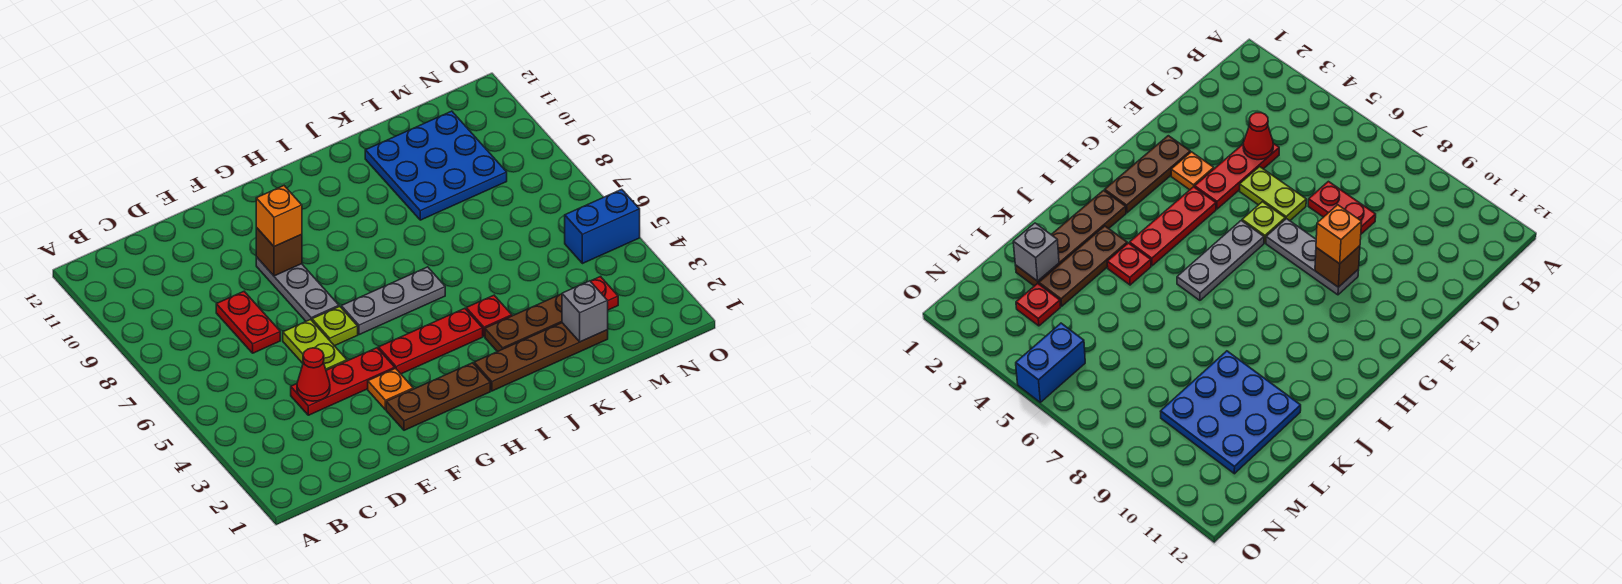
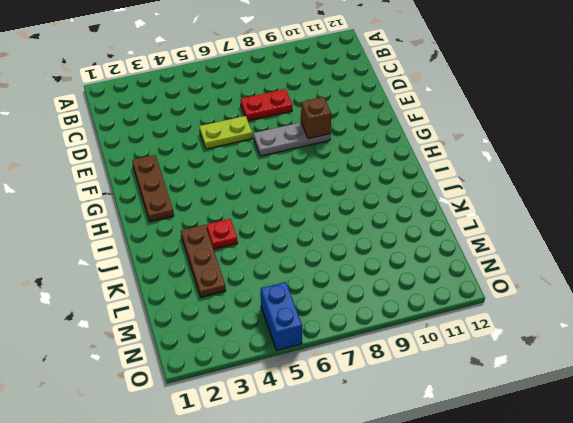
none -> red 1x3 plate [291,348,395,415]
none -> orange 1x1 plate [368,368,413,410]
none -> lime 1x1 plate [312,306,358,346]

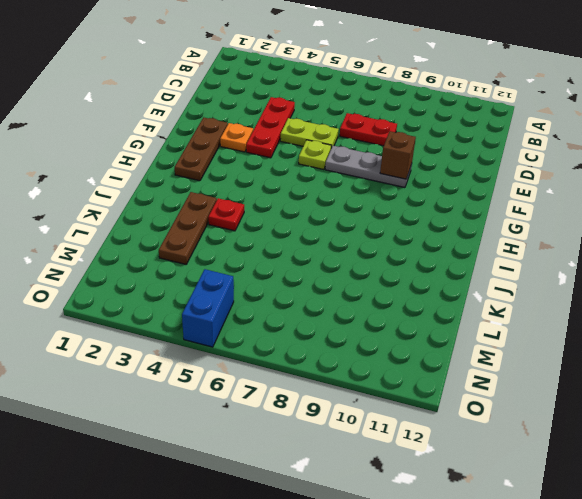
none -> red 1x3 plate [378,308,483,374]
none -> grey 1x3 plate [341,267,445,335]
none -> brown 1x4 plate [474,323,608,391]

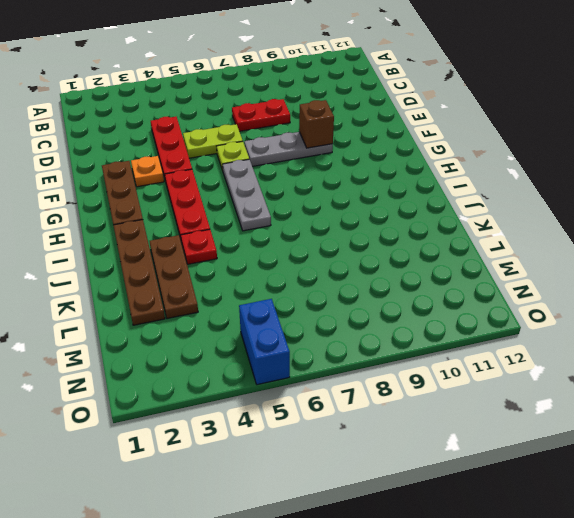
none -> blue 3x3 plate [365,111,507,220]
none -> red 1x1 plate [591,277,618,310]
none -> red 1x1 cone [297,348,330,401]

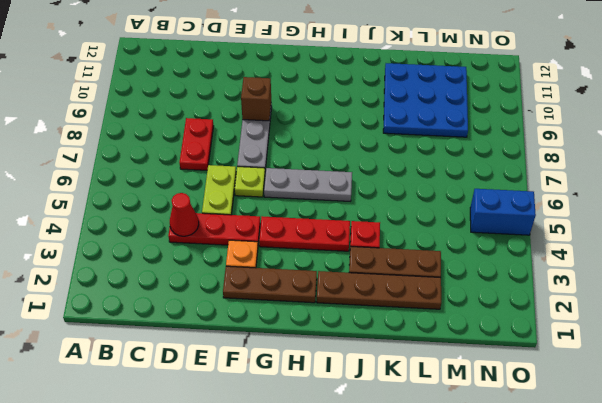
none -> red 1x1 plate [591,277,618,310]
none -> grey 1x1 brick [562,281,608,342]
none -> orange 1x1 brick [256,186,302,247]

